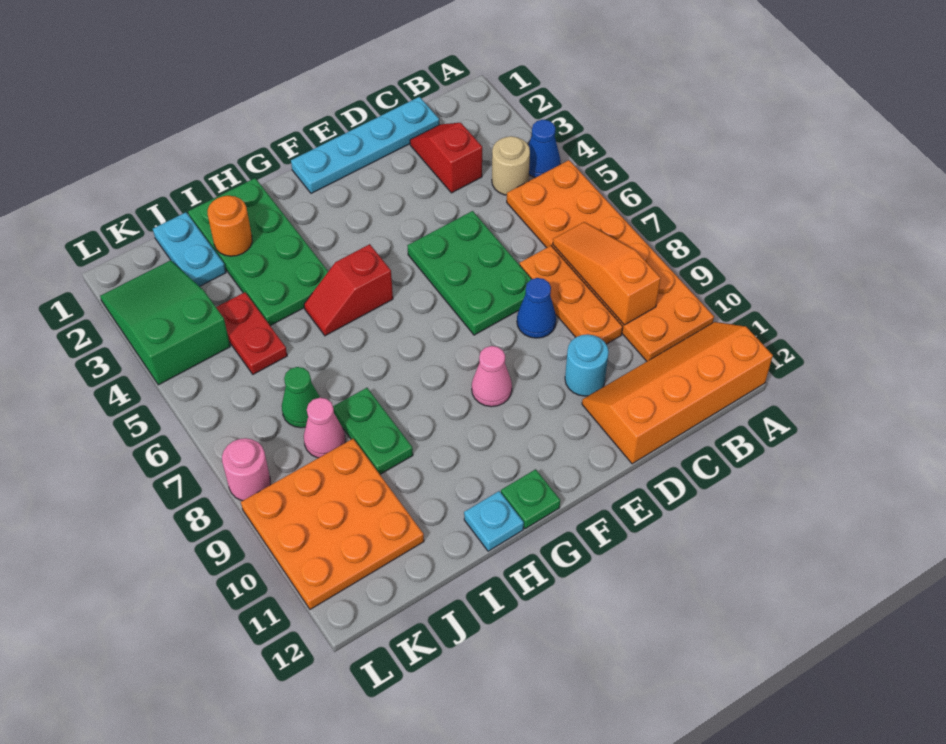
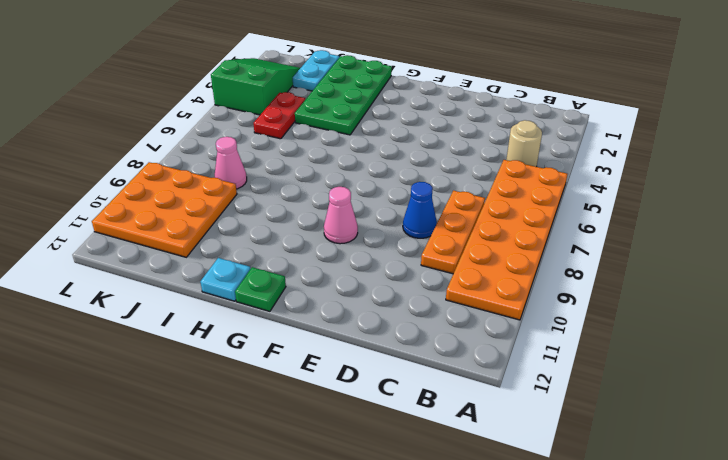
none -> blue 1x1 cone [528,120,560,178]
none -> orange 2x4 slope [582,322,773,464]
none -> cyan 1x4 plate [291,97,439,193]

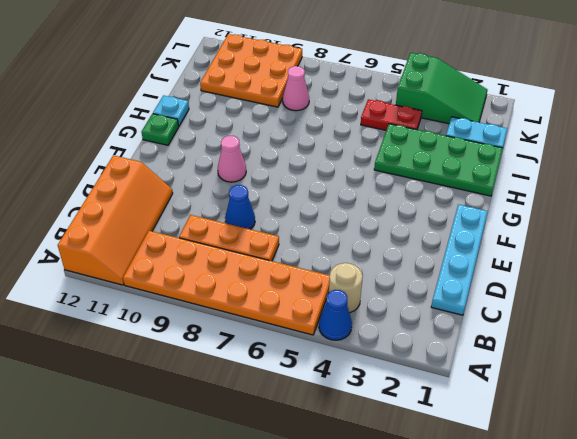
none -> red 1x2 slope [410,123,482,193]
none -> green 2x3 plate [408,211,531,335]
none -> cyan 1x1 round brick [565,334,609,396]

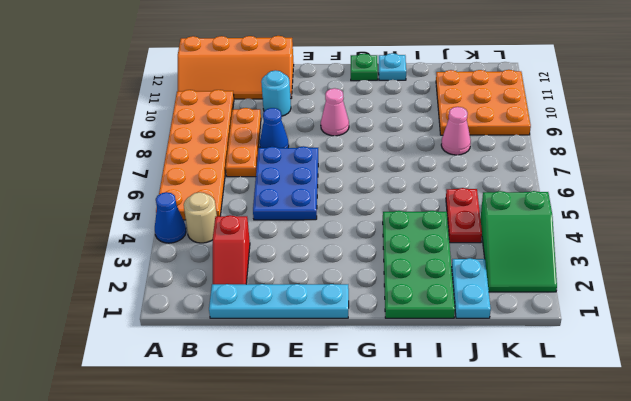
blue 2x3 plate [253,146,318,220] -> green 2x3 plate [408,211,531,335]
none -> red 1x2 slope [304,244,393,336]
none -> green 1x2 plate [333,388,413,474]
none -> green 1x1 cone [282,367,320,428]

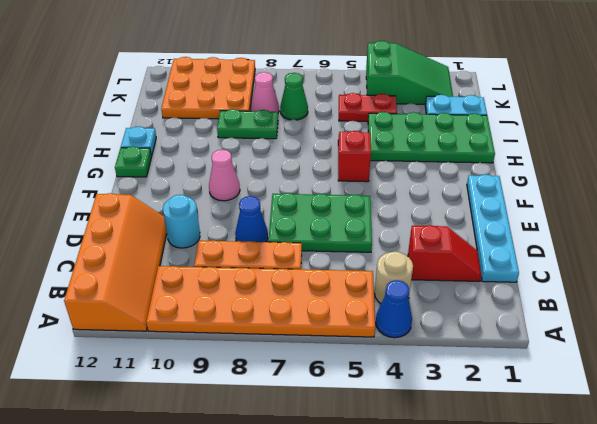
none -> pink 1x1 round brick [222,438,270,501]
none -> orange 1x3 slope [553,222,661,325]
none -> orange 1x1 round brick [207,196,252,256]

